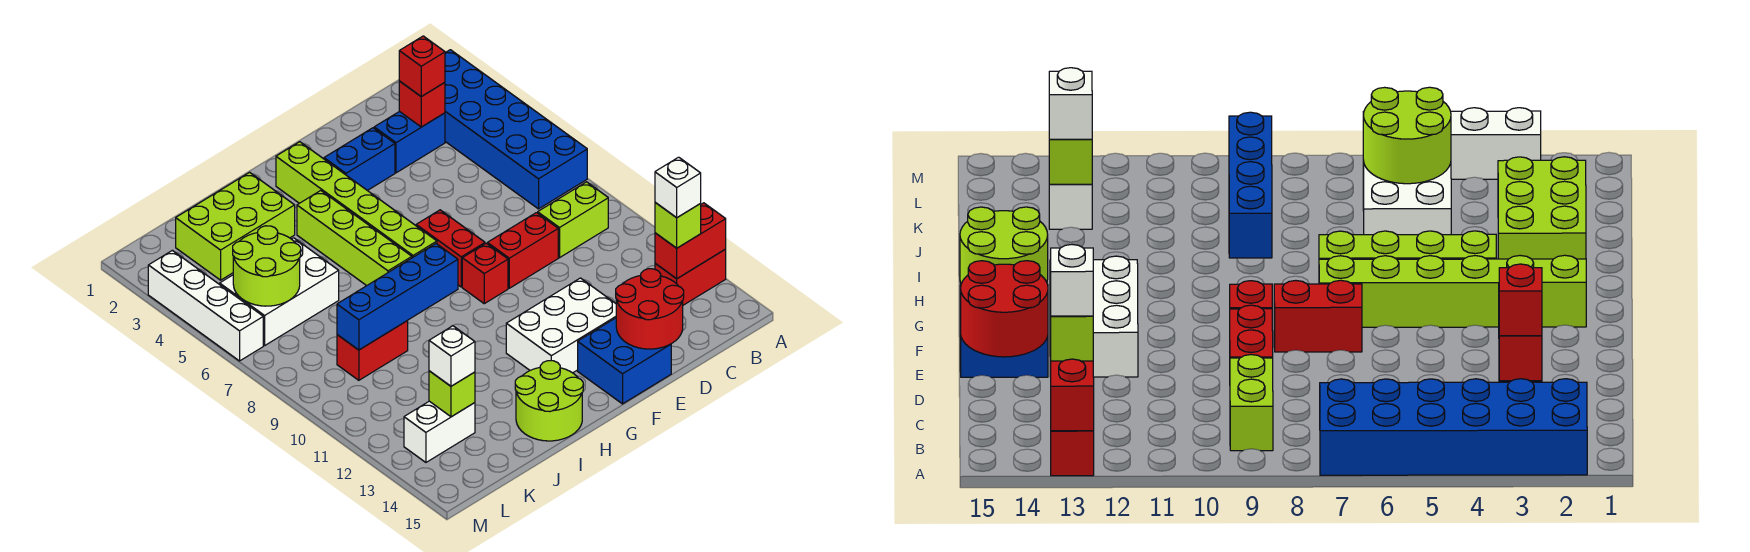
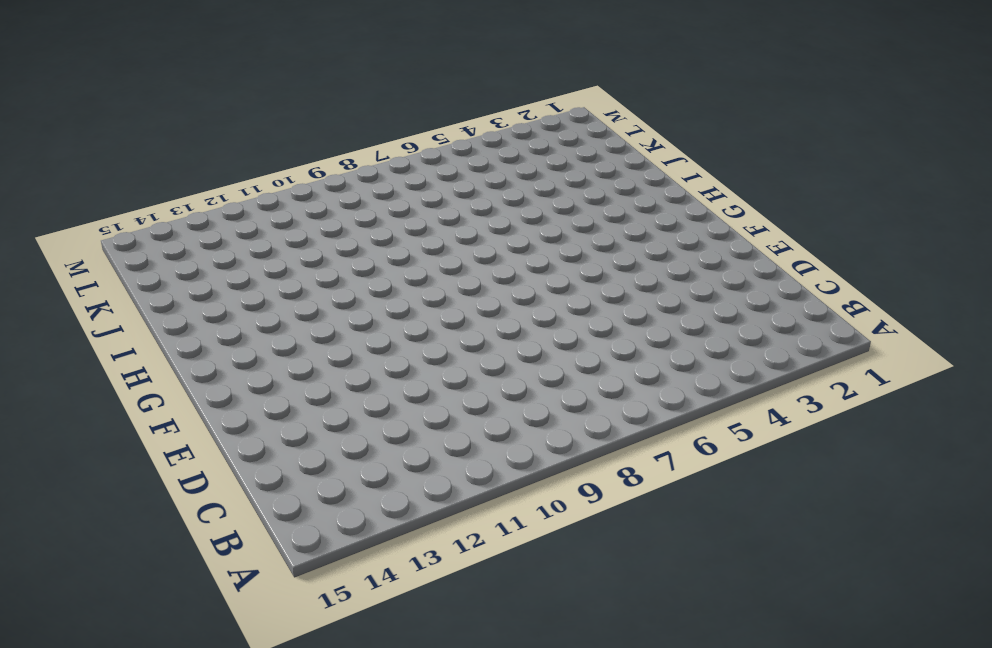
none -> blue 2x6 brick [445,50,587,209]
none -> red 1x2 brick [655,249,726,305]
none -> lime 1x2 brick [538,182,608,258]

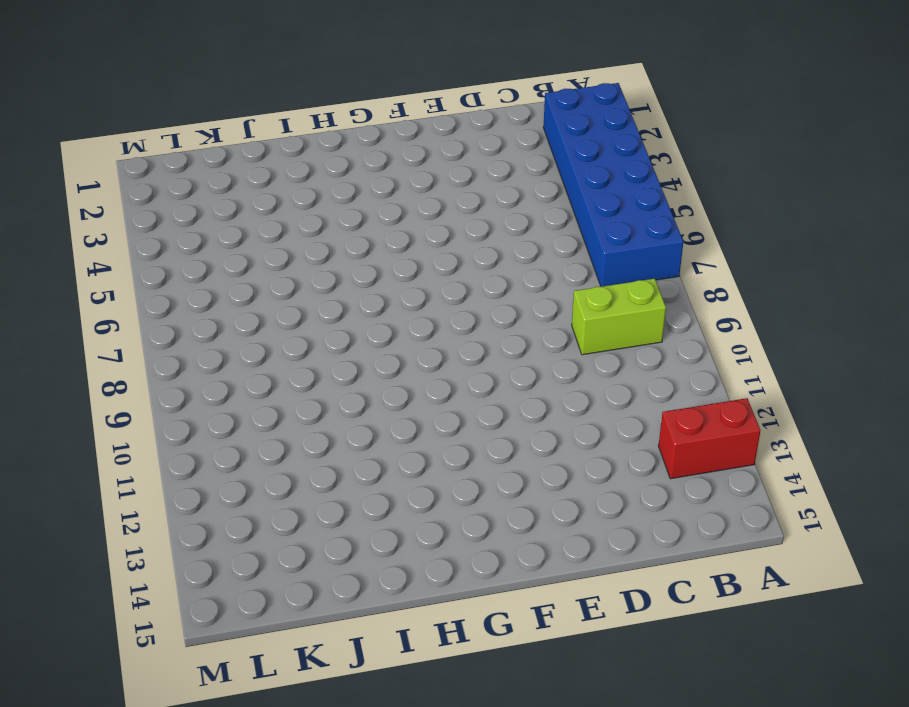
none -> blue 1x2 brick [374,111,445,173]
none -> red 1x2 brick [487,213,558,288]
none -> blue 1x2 brick [324,128,395,191]

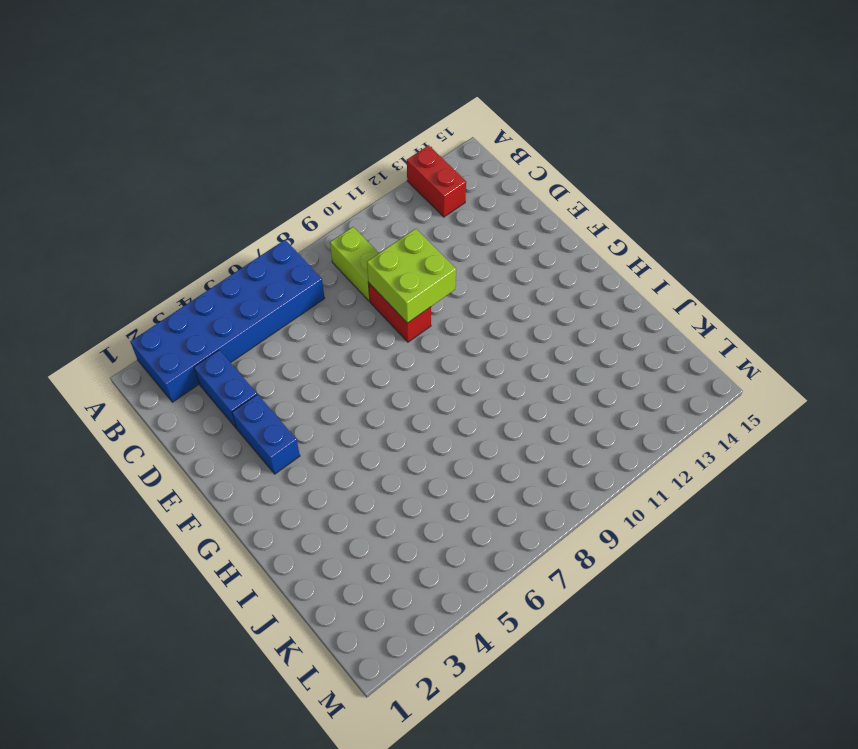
lime 2x2 brick [367,229,456,323] -> none
none -> white 2x3 brick [506,278,616,373]
none -> blue 2x2 brick [578,318,671,404]
none -> red 1x2 brick [416,210,485,287]

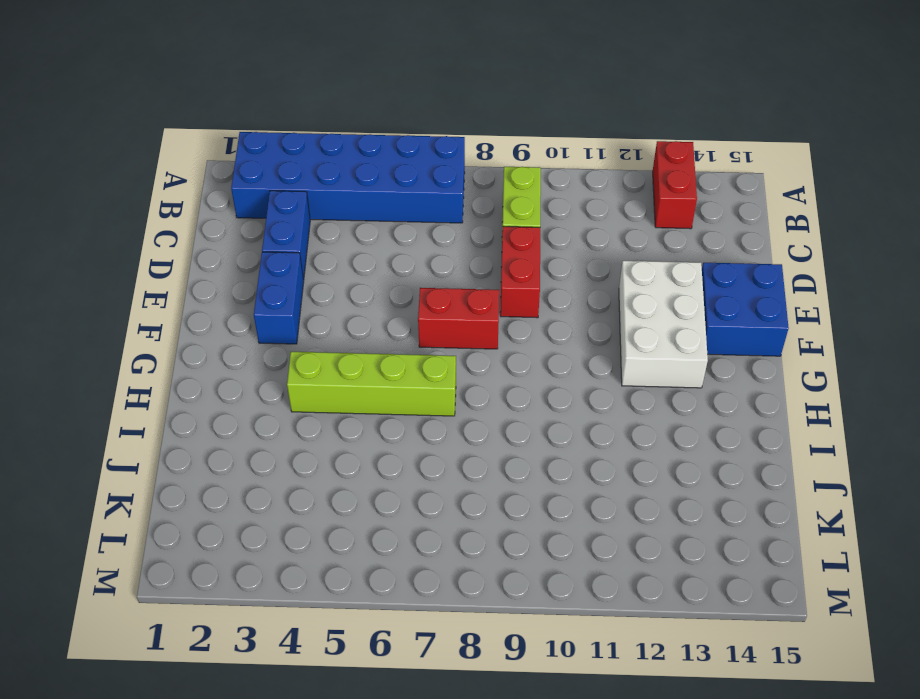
none -> red 1x1 brick [462,243,508,304]
none -> lime 1x6 brick [276,142,437,258]
none -> lime 2x2 round brick [515,361,583,441]

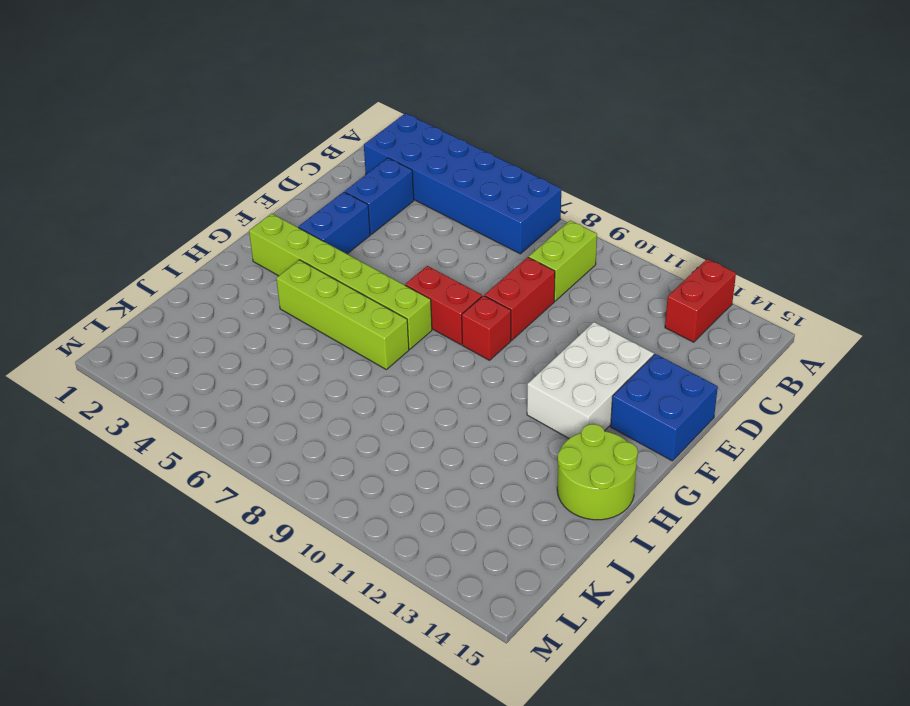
none -> lime 2x3 brick [176,172,295,280]
none -> white 2x3 brick [220,238,339,346]
none -> red 1x2 brick [337,321,408,380]

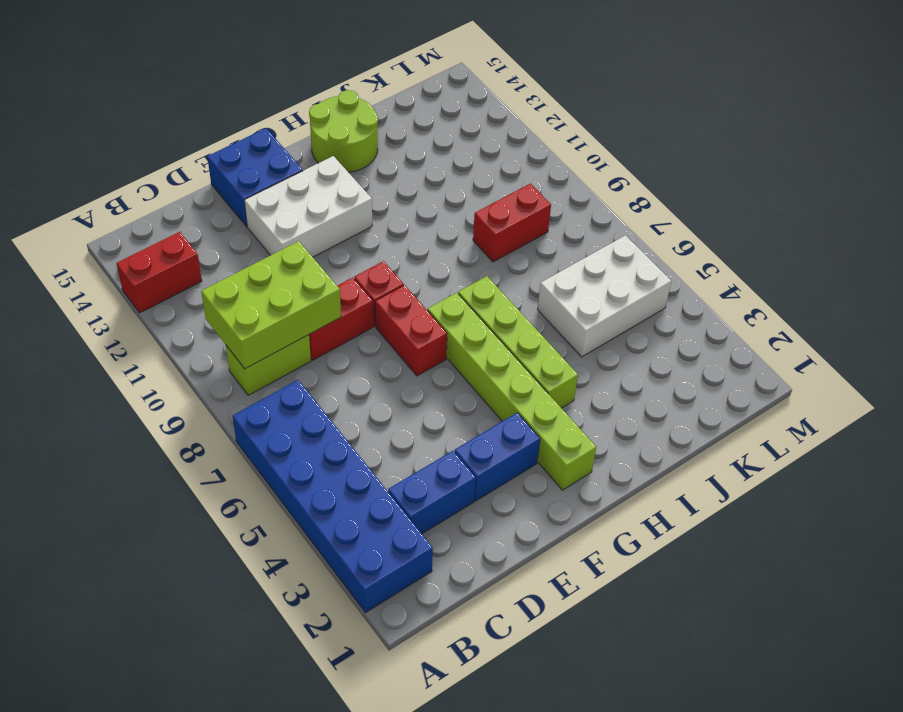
lime 2x3 brick [201,241,341,369] -> lime 2x3 brick moved to [176,172,295,280]
none -> white 1x2 brick [404,401,475,462]
none -> white 1x4 brick [148,250,263,361]
none -> red 1x2 brick [655,203,726,279]

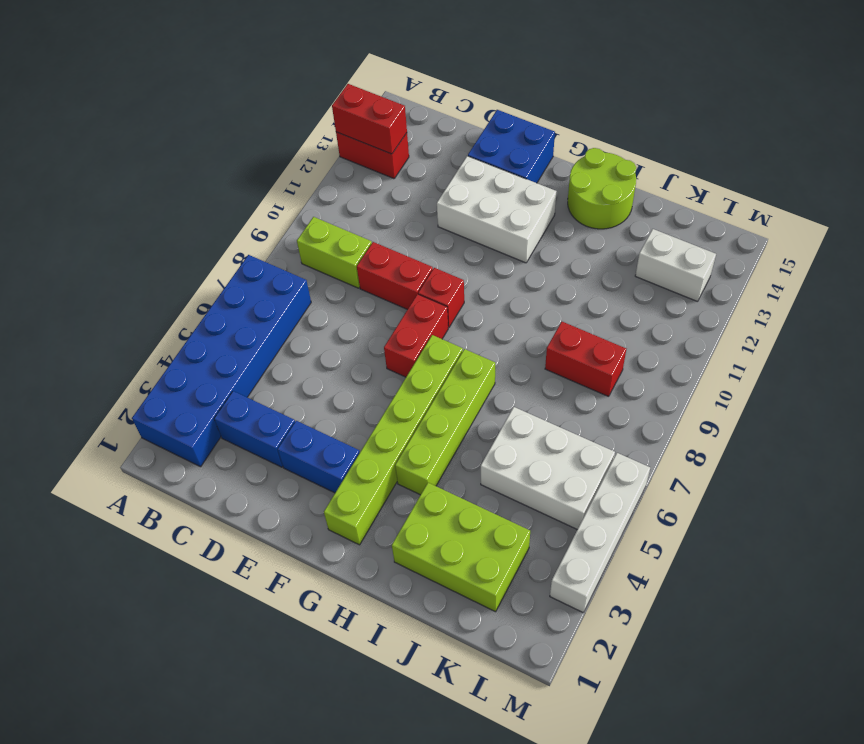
none -> red 1x1 brick [399,81,445,127]
none -> red 2x2 round brick [616,269,684,349]
none -> blue 1x4 brick [337,244,458,350]

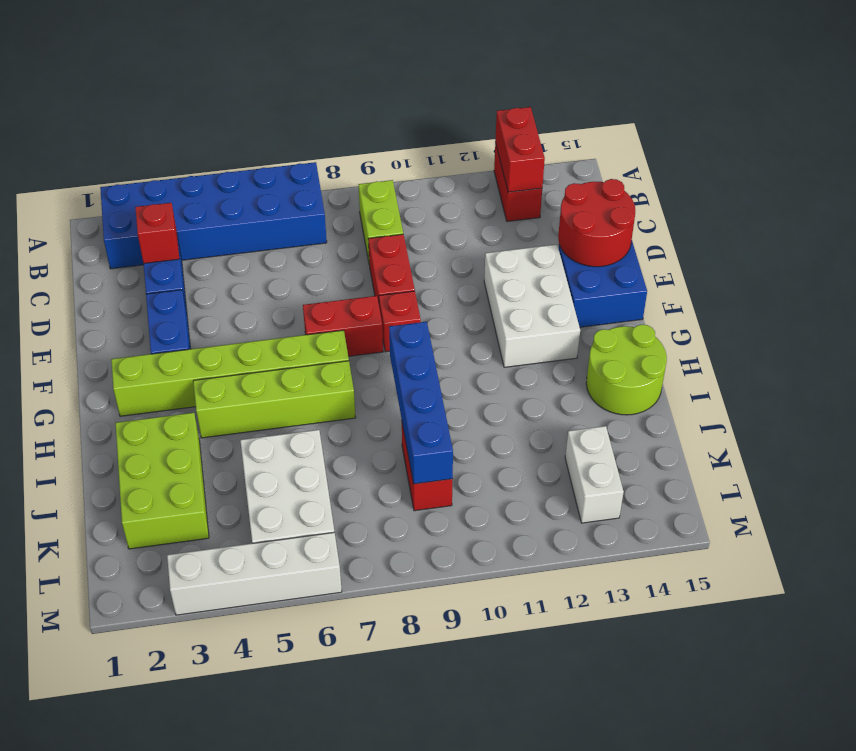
none -> lime 2x2 round brick [233,226,301,306]
none -> lime 1x1 brick [429,371,475,417]
none -> lime 1x1 brick [655,202,701,248]

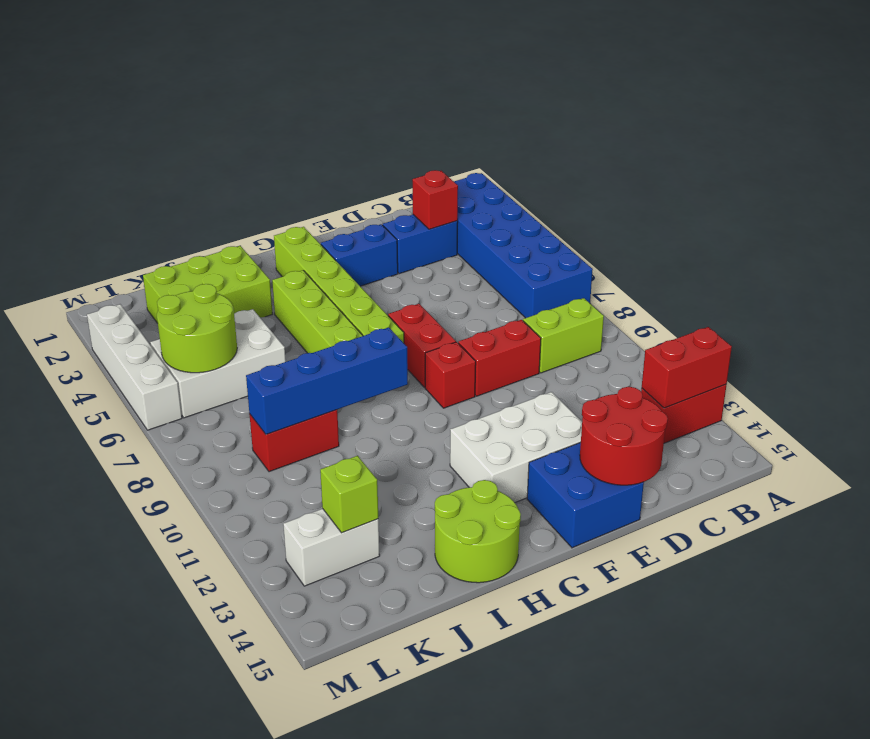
none -> lime 1x1 brick [655,202,701,248]
none -> red 1x1 brick [399,36,445,96]
none -> white 1x1 brick [429,326,475,386]

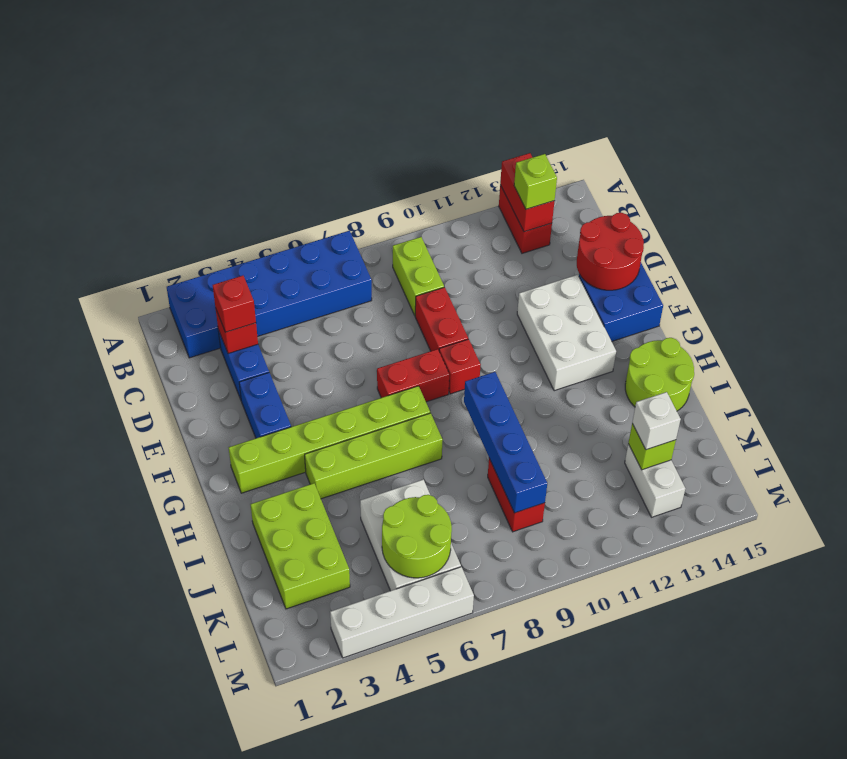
none -> white 1x1 brick [655,157,701,218]

